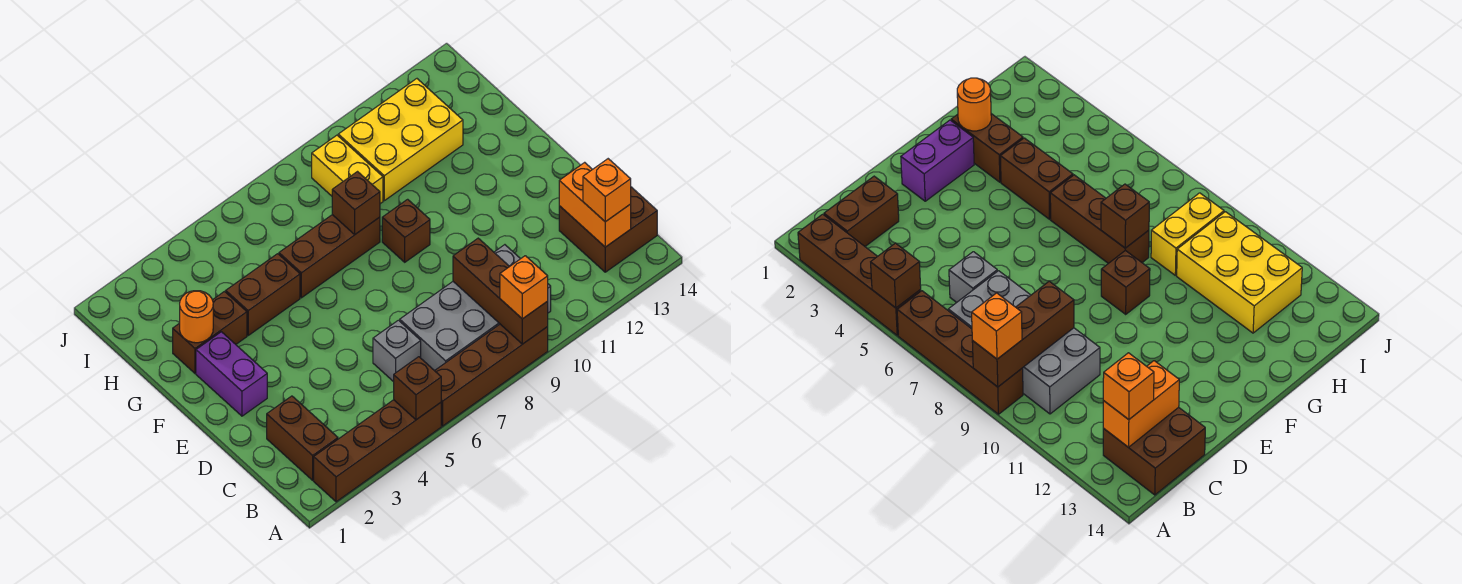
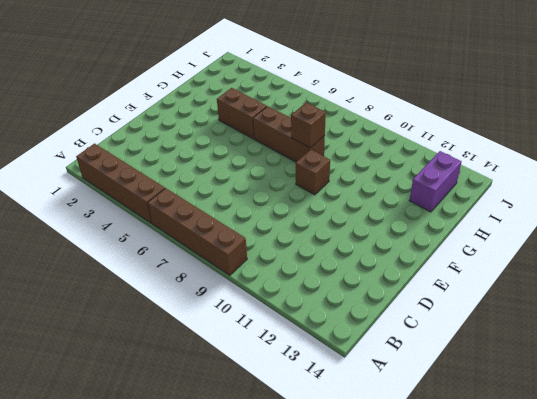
purple 1x2 brick [409,151,462,212] -> purple 1x2 brick moved to [196,332,267,416]
none -> brown 1x2 brick [267,396,338,480]
none -> grey 2x4 brick [400,245,551,371]
none -> brown 2x2 brick [559,187,657,272]

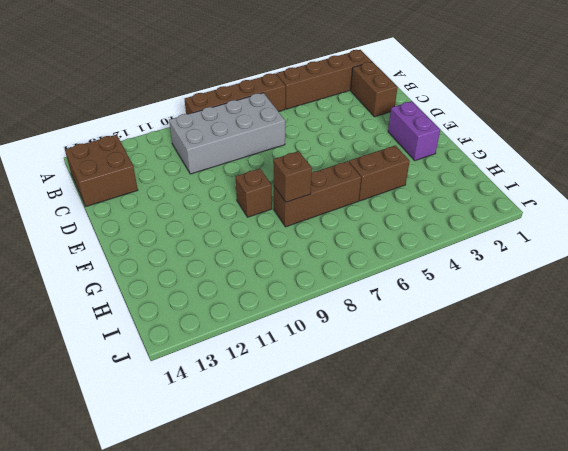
none -> grey 1x1 brick [373,320,421,382]
none -> brown 1x2 brick [173,292,247,373]
none -> yellow 1x2 brick [312,135,383,204]

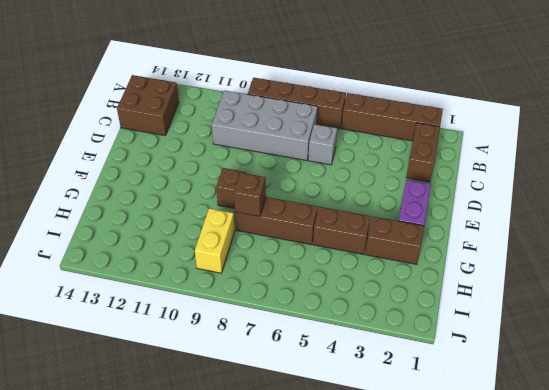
none -> yellow 2x3 brick [338,79,463,201]
none -> brown 1x1 brick [394,357,441,420]
none -> brown 1x3 brick [453,238,548,344]

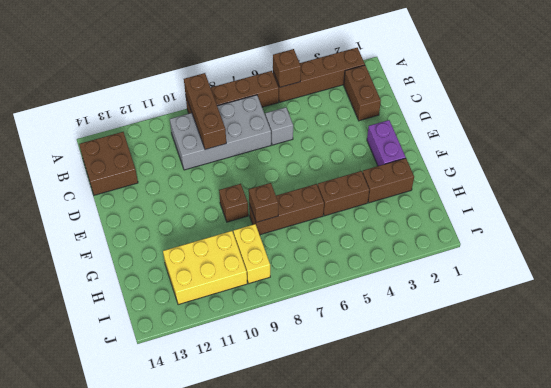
none -> orange 1x2 brick [559,162,631,247]
none -> orange 1x1 round brick [180,291,213,343]
none -> orange 1x1 brick [500,256,548,319]

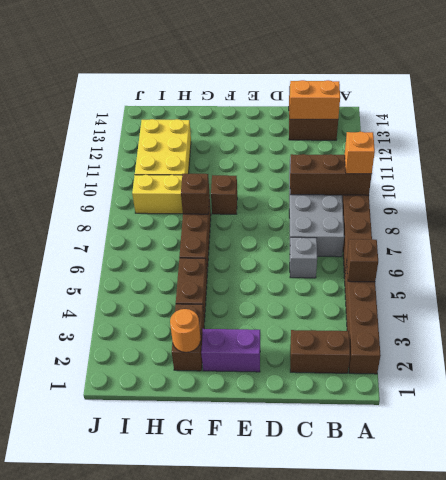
none -> orange 1x1 brick [583,159,631,222]

